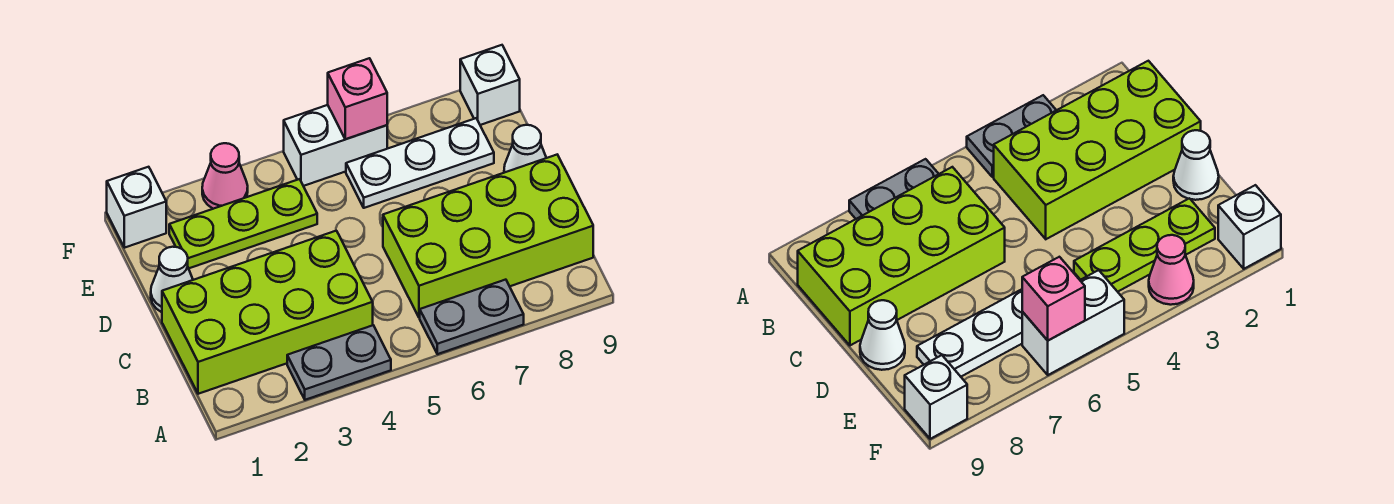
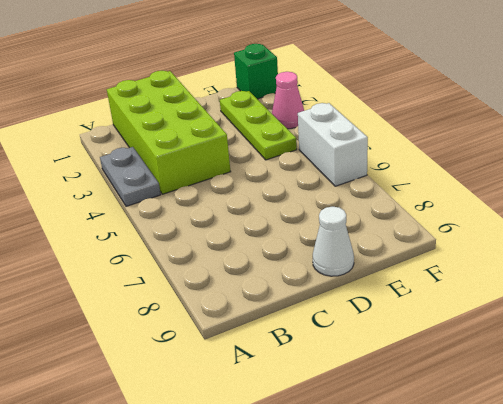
green 1x1 brick [234,44,278,99] -> white 1x1 brick [107,167,166,248]
none -> grey 1x2 plate [420,280,524,354]
none -> lime 2x4 brick [383,155,593,318]
none -> white 1x1 cone [151,247,193,312]

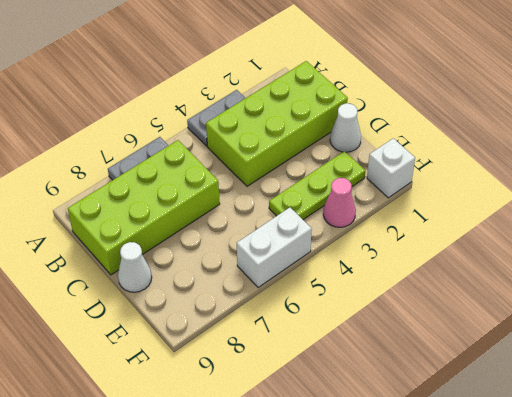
none -> white 1x3 plate [346,118,494,208]
none -> white 1x1 brick [460,45,520,125]
none -> pink 1x1 brick [328,58,387,139]

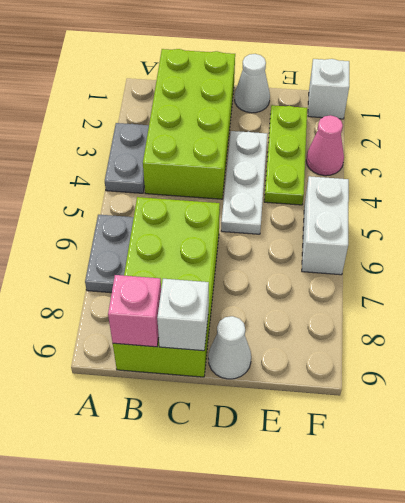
pink 1x1 brick [108,275,161,347] -> pink 1x1 brick moved to [328,58,387,139]
white 1x1 brick [157,279,209,351] -> white 1x1 brick moved to [460,45,520,125]
white 1x3 plate [221,131,267,234] -> white 1x3 plate moved to [346,118,494,208]

